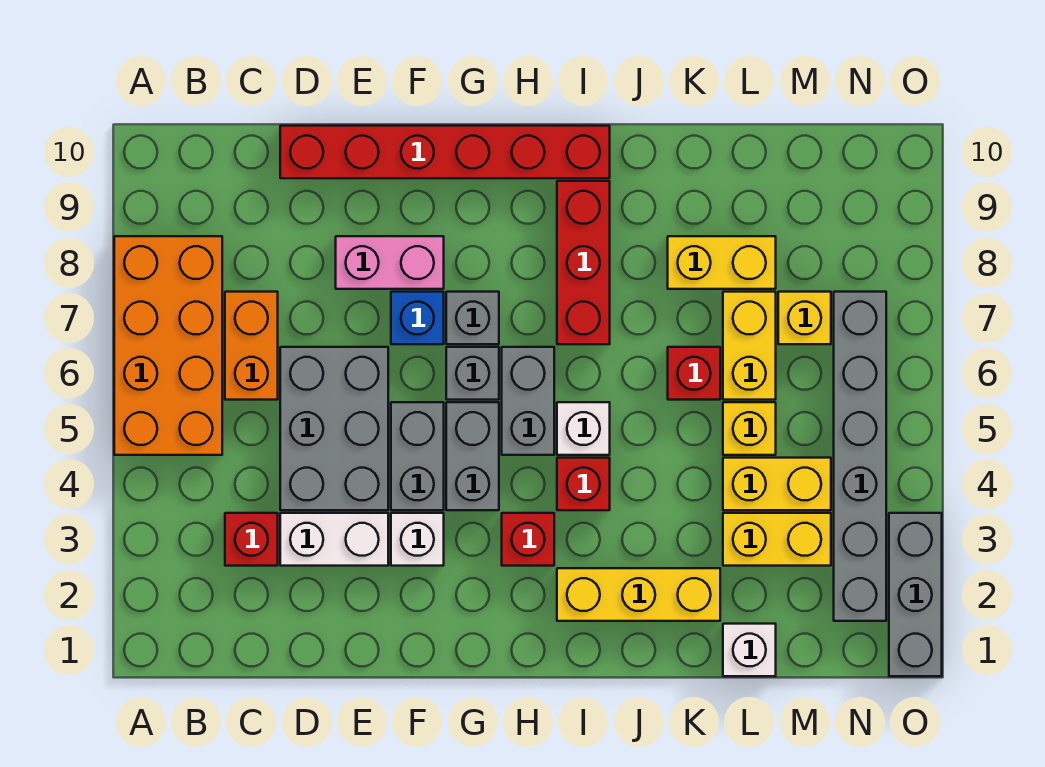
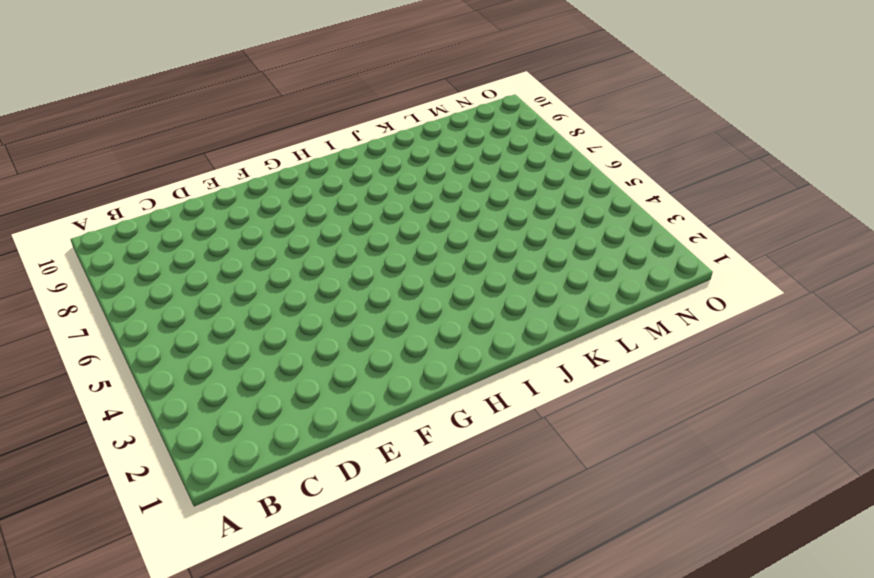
none -> orange 2x4 brick [114,236,222,455]
none -> red 1x1 brick [225,513,278,566]
none -> orange 1x2 brick [225,292,278,400]

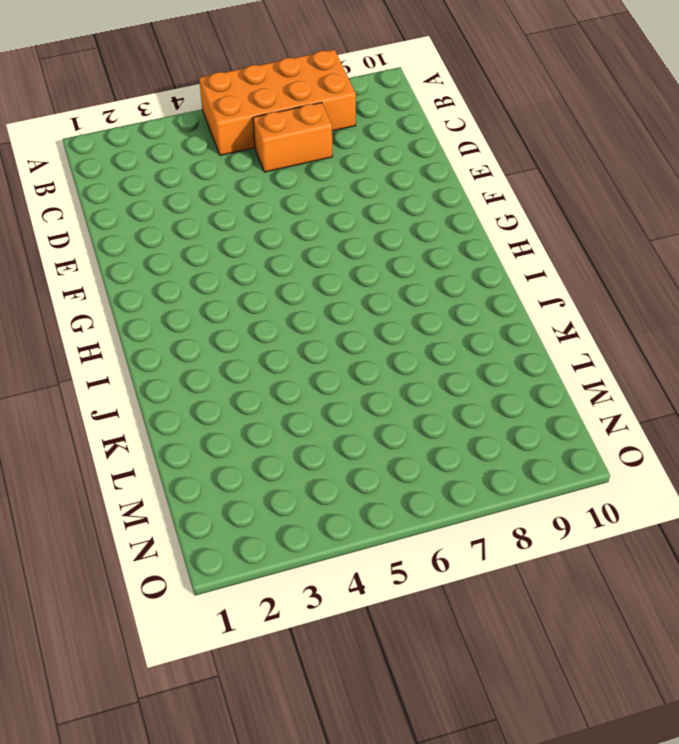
none -> red 1x1 brick [225,513,278,566]
none -> white 1x2 brick [280,513,388,566]
none -> grey 2x3 brick [280,347,388,510]

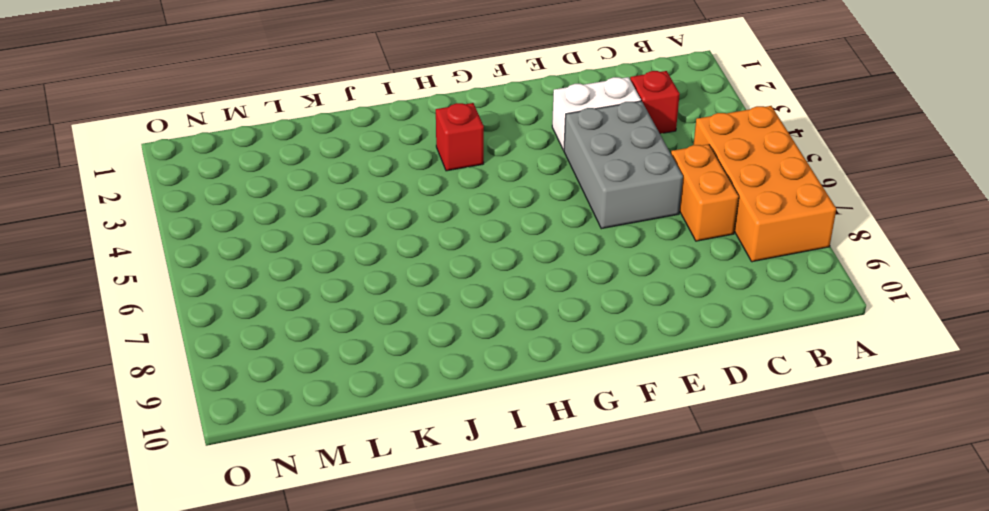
none -> red 1x6 brick [280,126,610,178]
none -> pink 1x2 brick [336,236,444,289]
none -> white 1x1 brick [391,513,444,566]

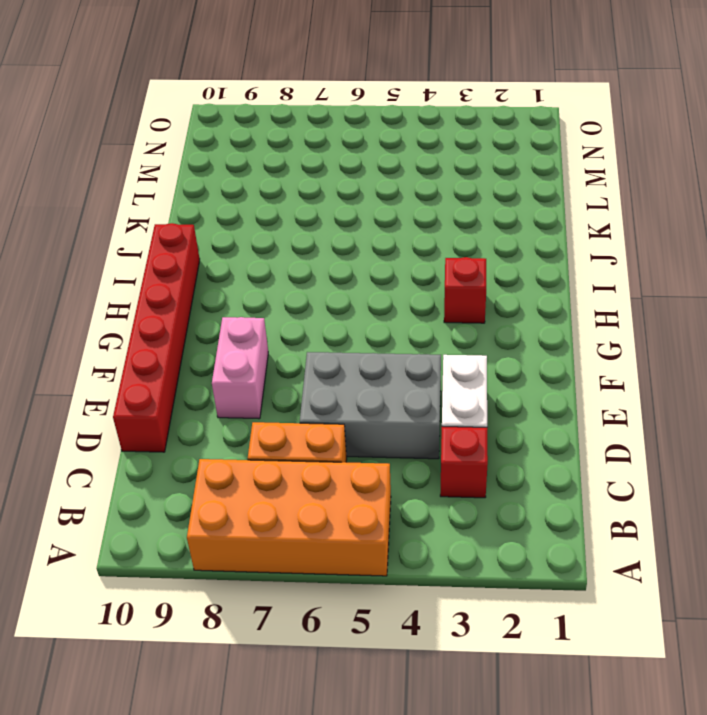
none -> white 1x1 brick [391,513,444,566]
none -> grey 1x2 brick [391,402,444,510]
none -> blue 1x1 brick [391,292,444,344]

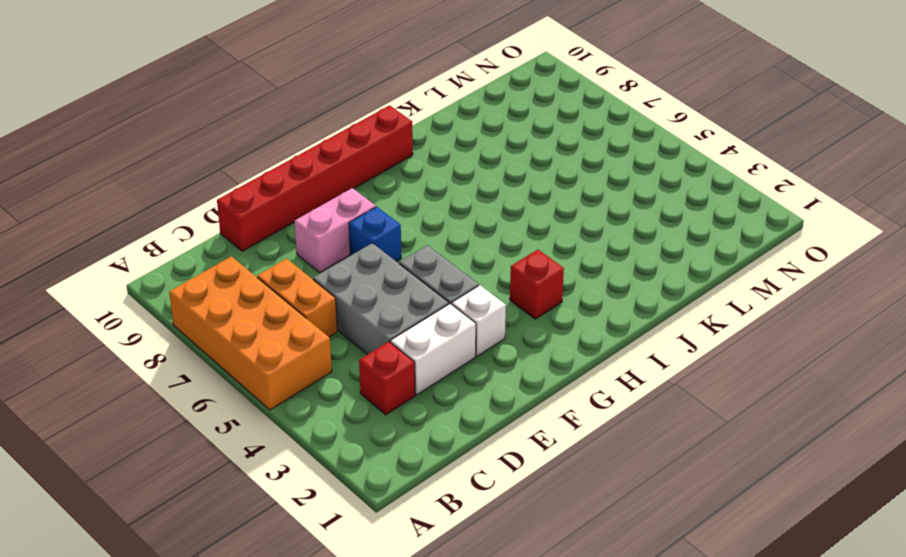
none -> grey 1x2 brick [446,402,499,510]
none -> grey 1x1 brick [446,347,499,400]
none -> grey 1x1 brick [446,292,499,344]

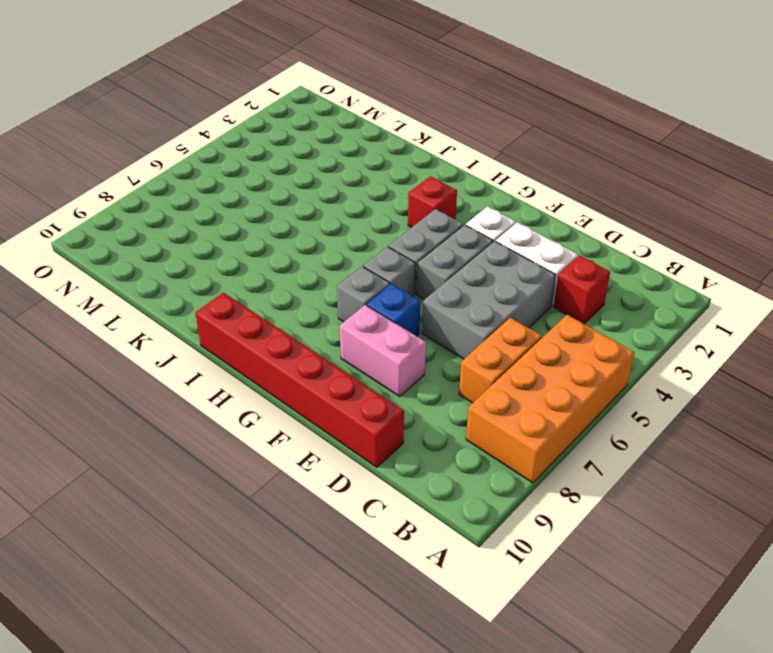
none -> grey 1x2 brick [502,347,554,455]
none -> yellow 1x3 brick [557,568,720,621]
none -> red 1x1 brick [557,458,610,510]

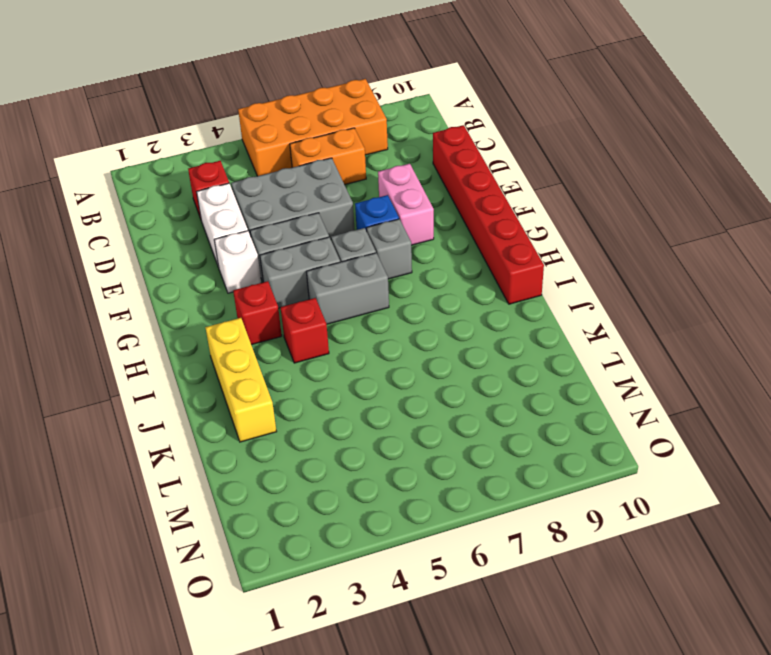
none -> white 1x1 brick [557,402,610,455]
none -> red 1x3 brick [557,181,610,344]
none -> red 1x1 brick [668,347,720,400]

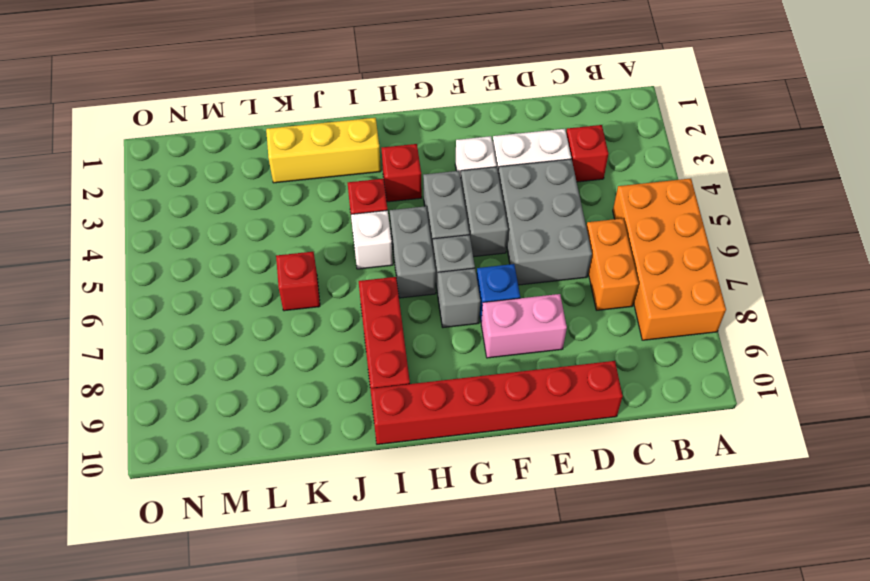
none -> yellow 1x2 brick [668,236,776,289]
none -> white 1x1 brick [723,624,776,676]
none -> yellow 1x2 brick [723,513,831,566]

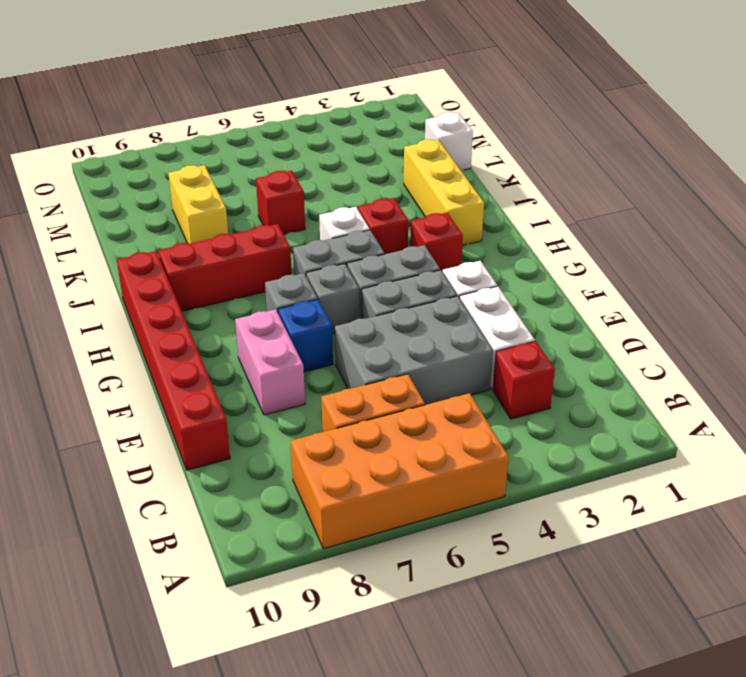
none -> yellow 1x2 brick [723,513,831,566]
none -> yellow 1x2 brick [723,458,831,510]
none -> yellow 1x1 brick [723,402,776,455]

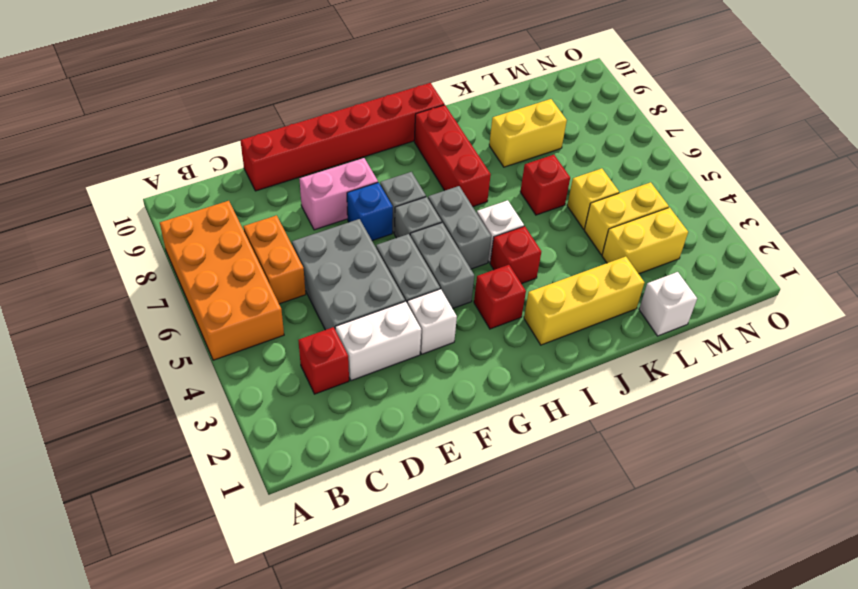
none -> yellow 1x2 brick [723,292,776,400]
none -> yellow 1x1 brick [778,292,831,344]
none -> grey 1x6 brick [834,292,886,621]

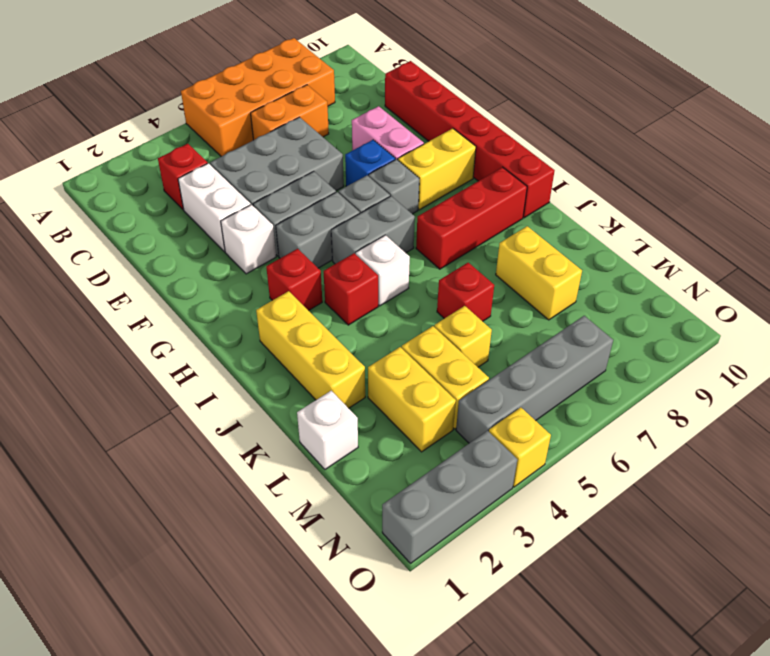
yellow 1x2 brick [398,128,476,210] -> yellow 1x2 brick moved to [723,292,776,400]
grey 1x4 brick [456,316,613,443] -> grey 1x6 brick [834,292,886,621]
yellow 1x1 brick [489,407,551,487] -> yellow 1x1 brick moved to [778,292,831,344]

